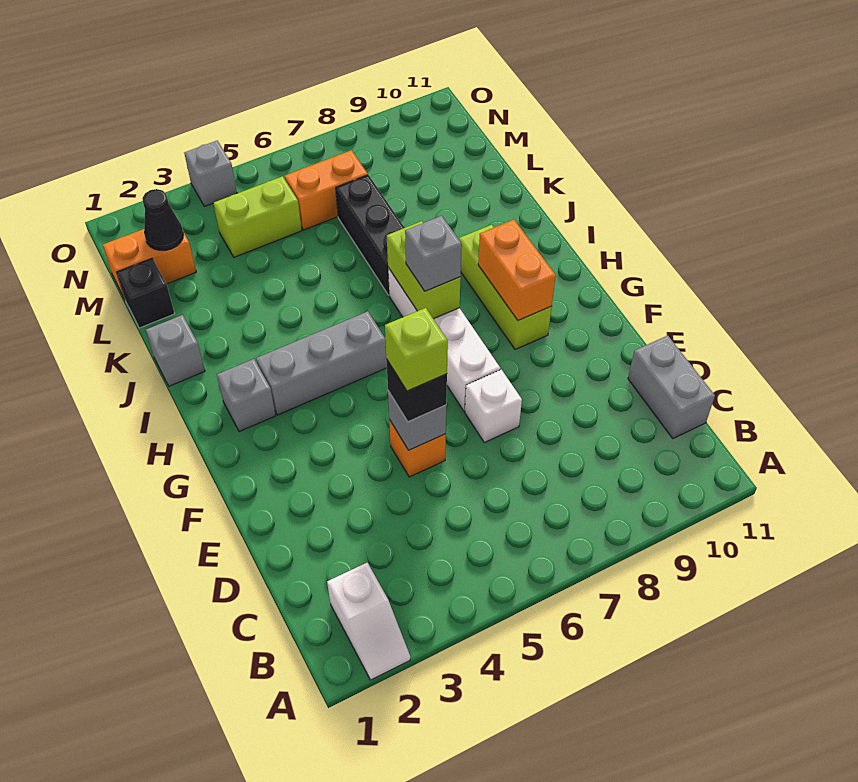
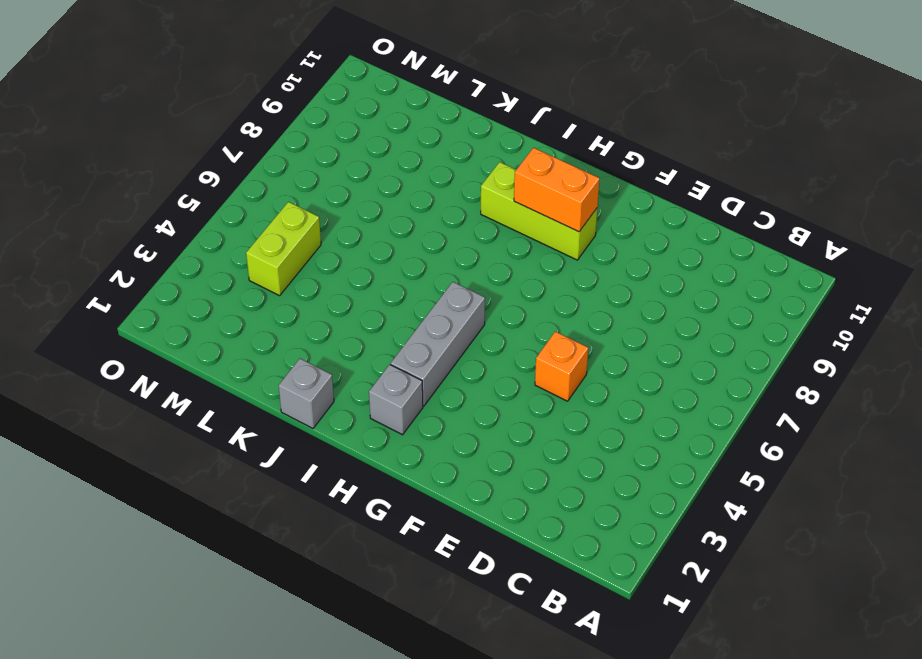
none -> white 1x2 slope [327,563,410,680]
none -> grey 1x2 brick [628,335,715,438]
none -> white 1x1 brick [465,370,522,442]

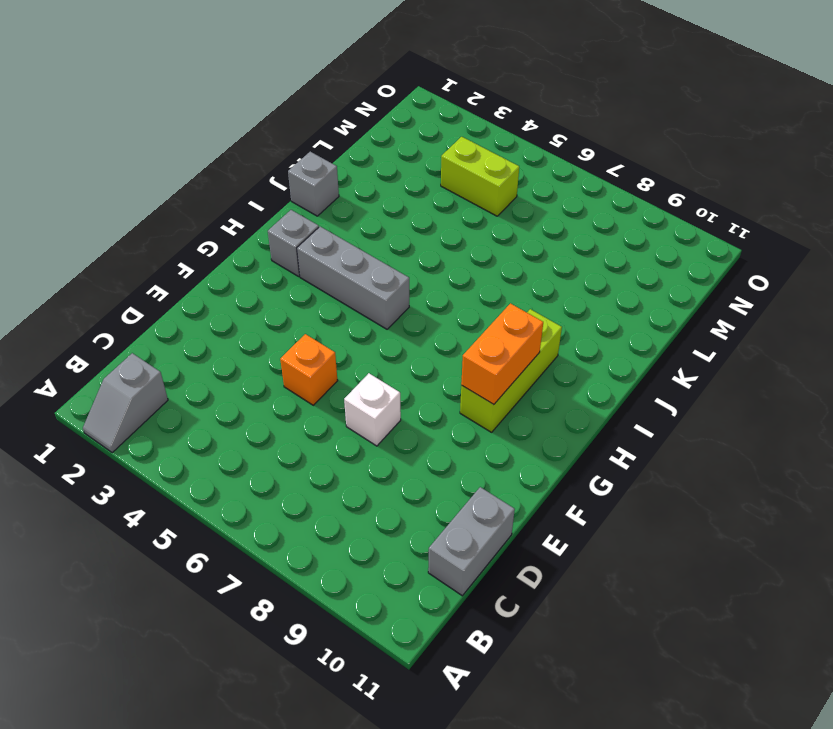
grey 1x2 slope [83,353,168,453] -> white 1x2 slope [327,563,410,680]
none -> white 1x4 brick [388,268,500,411]
none -> black 1x3 brick [336,175,405,295]
none -> black 1x1 brick [116,258,175,328]

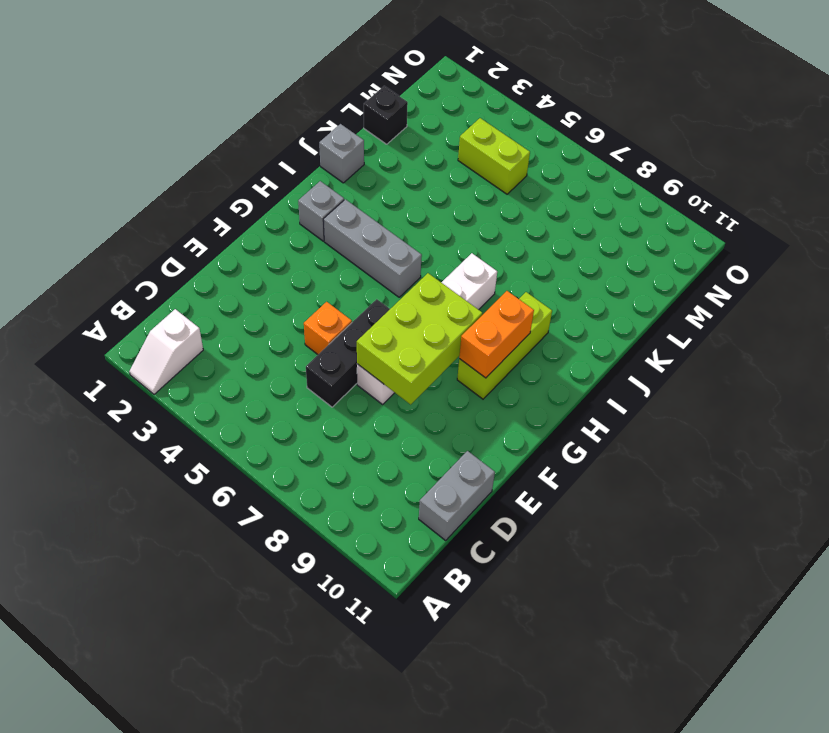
black 1x3 brick [306,299,390,407] -> black 1x3 brick moved to [336,175,405,295]
lime 2x3 brick [357,273,482,404] -> none
none -> orange 1x2 brick [103,229,196,299]
none -> orange 1x2 brick [285,150,368,230]
none -> grey 1x1 brick [184,141,237,207]

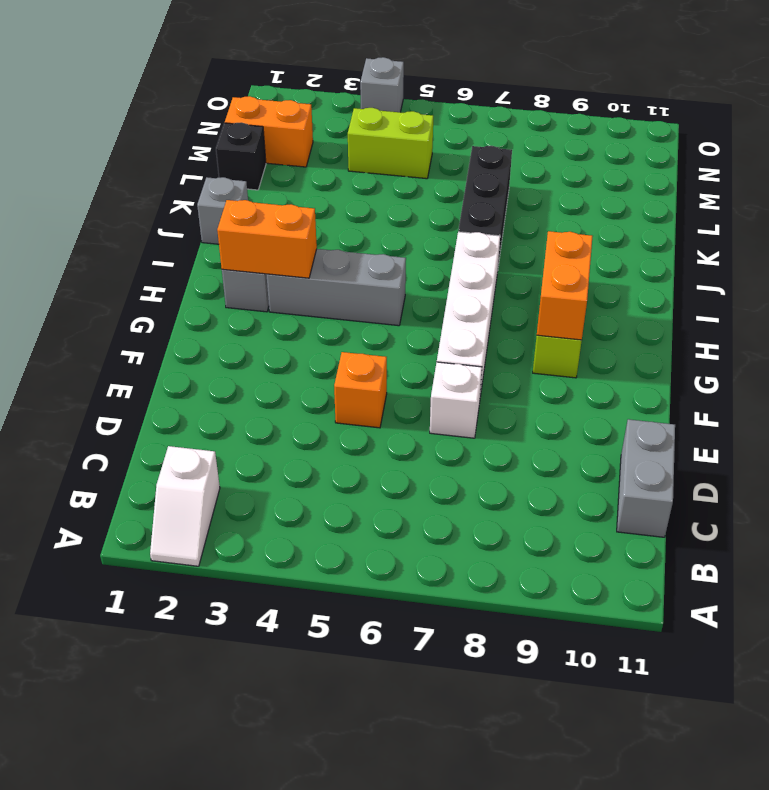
orange 1x2 brick [217,200,317,278] -> orange 1x2 brick moved to [285,150,368,230]
none -> grey 1x1 brick [388,391,446,450]
none -> lime 1x2 brick [387,221,461,319]
none -> black 1x1 cone [142,189,183,250]

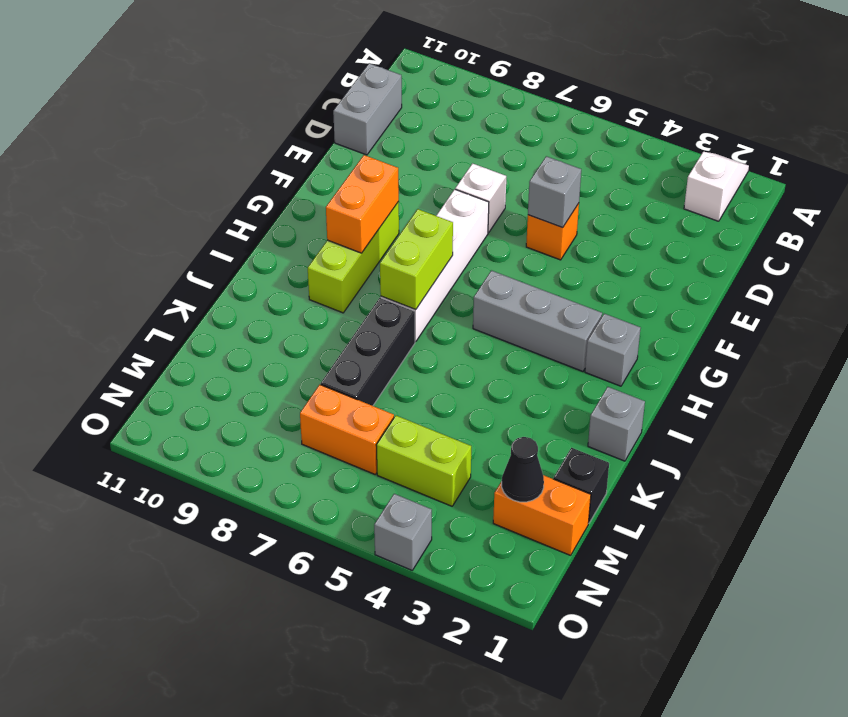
none -> black 1x1 brick [386,359,447,422]
none -> grey 1x1 brick [405,216,462,291]
none -> lime 1x1 brick [385,308,448,391]

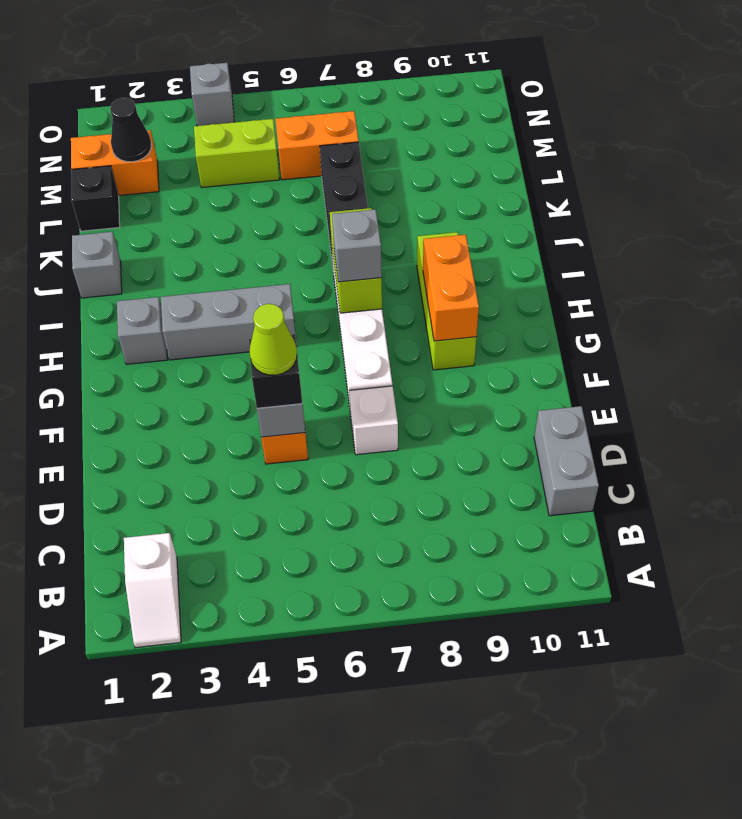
lime 1x1 cone [249,304,297,375] -> lime 1x1 brick [385,308,448,391]

